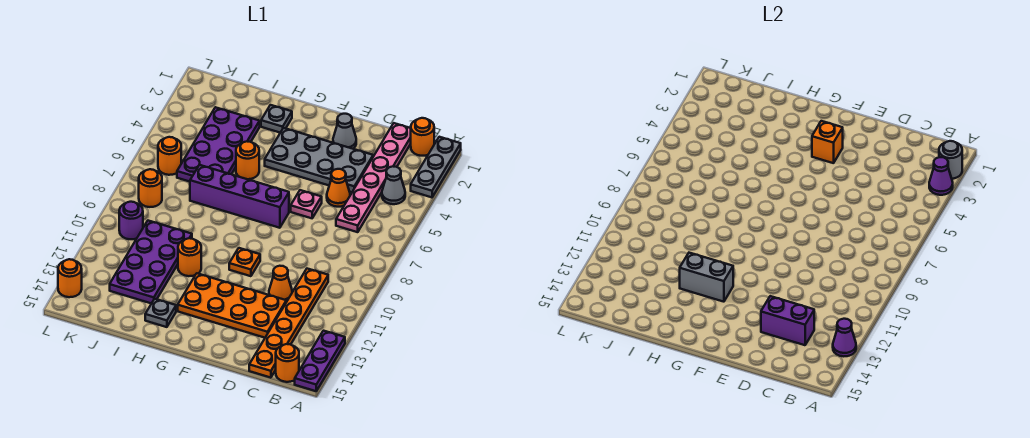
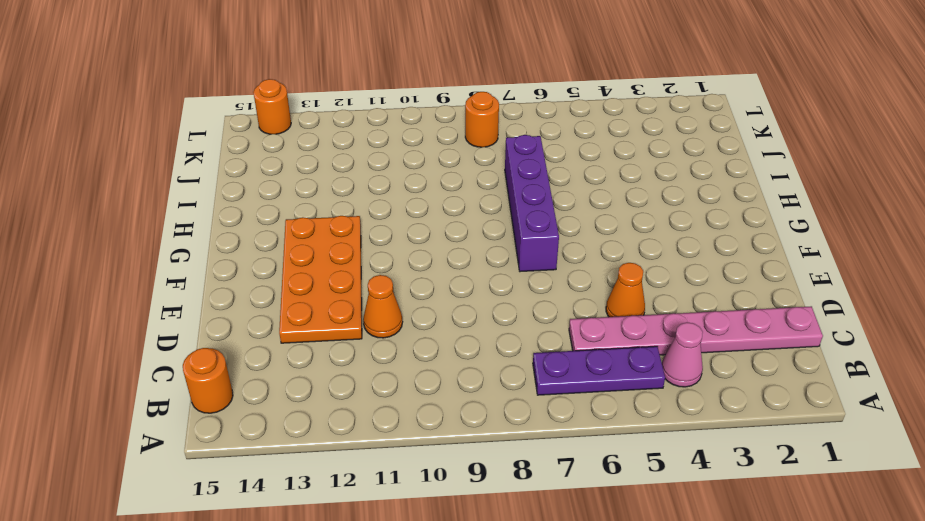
pink 1x1 cone [662,322,703,387] -> grey 1x1 cone [382,166,405,204]
purple 1x3 plate [533,346,665,395] -> purple 1x3 plate moved to [295,331,345,391]
none -> grey 1x3 plate [411,137,461,197]
none -> orange 1x1 round brick [411,118,434,156]
none -> orange 1x6 plate [249,269,328,378]
none -> grey 2x4 plate [265,128,373,192]

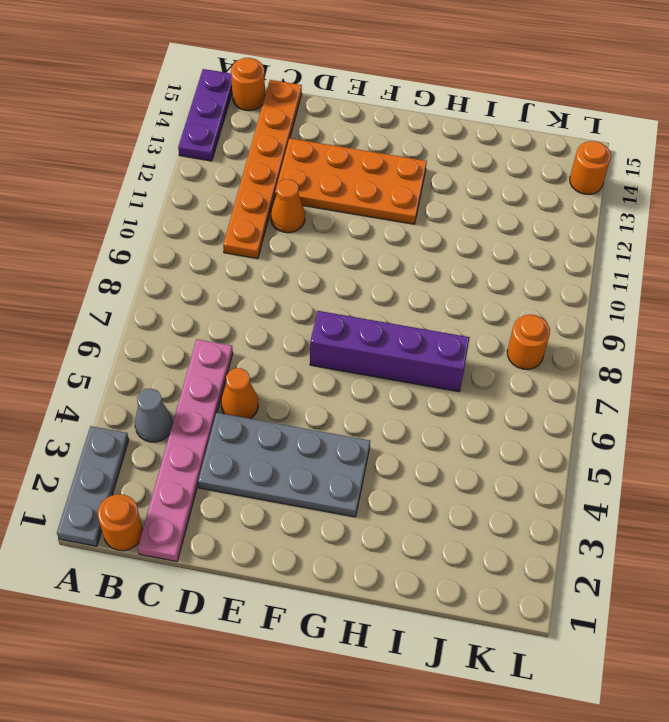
none -> grey 1x1 cone [333,114,356,149]
none -> pink 1x1 plate [291,190,322,218]
none -> orange 1x1 plate [229,248,260,276]
none -> grey 1x1 plate [261,105,292,133]

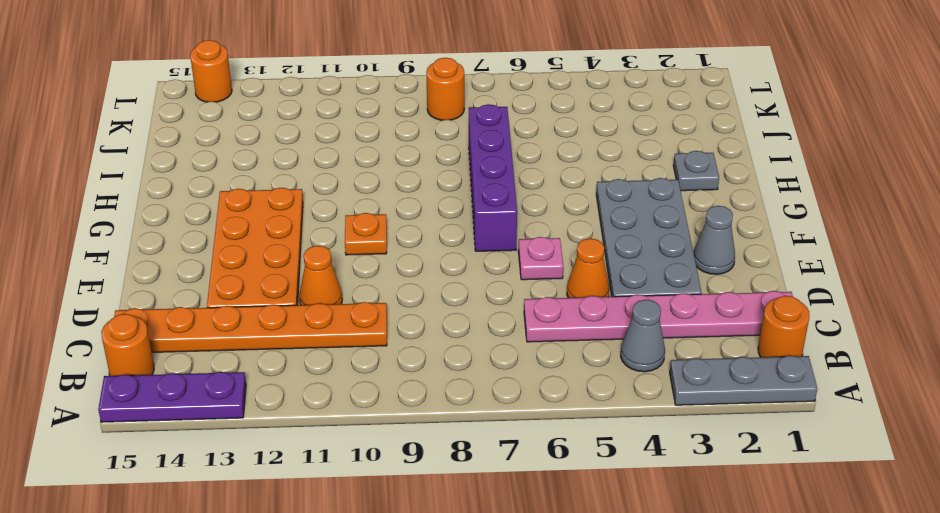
none -> orange 1x1 round brick [236,141,259,179]
none -> orange 1x1 round brick [178,238,201,276]
none -> grey 1x1 plate [145,299,176,327]
none -> purple 2x4 plate [177,107,260,182]

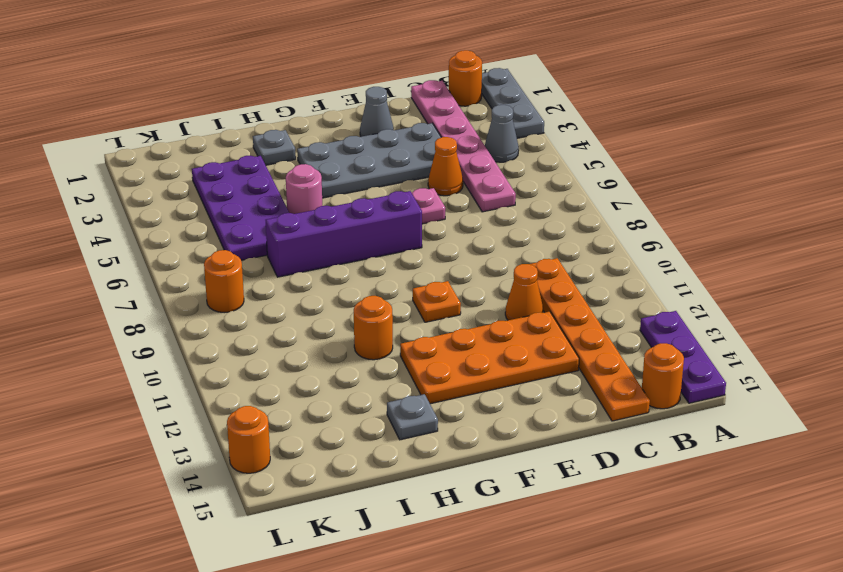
pink 1x1 round brick [286,164,322,214] -> orange 1x1 round brick [236,141,259,179]
none -> purple 2x4 plate [110,221,192,303]
none -> orange 1x1 round brick [158,137,181,175]
none -> purple 1x1 round brick [119,202,143,239]
none -> grey 1x1 round brick [939,141,962,179]

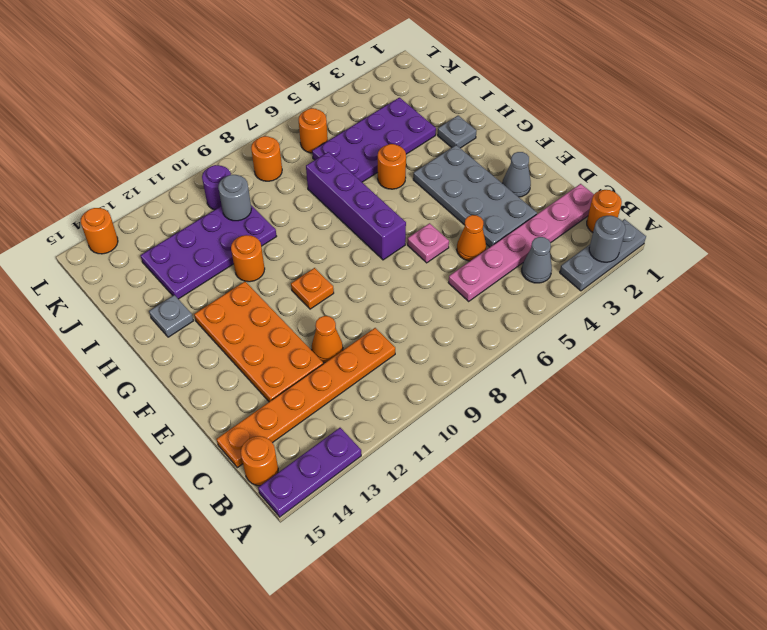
grey 1x1 round brick [218,175,251,221] -> none
none -> purple 1x1 cone [929,157,953,195]
none -> purple 1x1 cone [833,319,856,356]
none -> purple 1x2 brick [761,296,814,345]
none -> orange 1x1 brick [812,121,843,163]

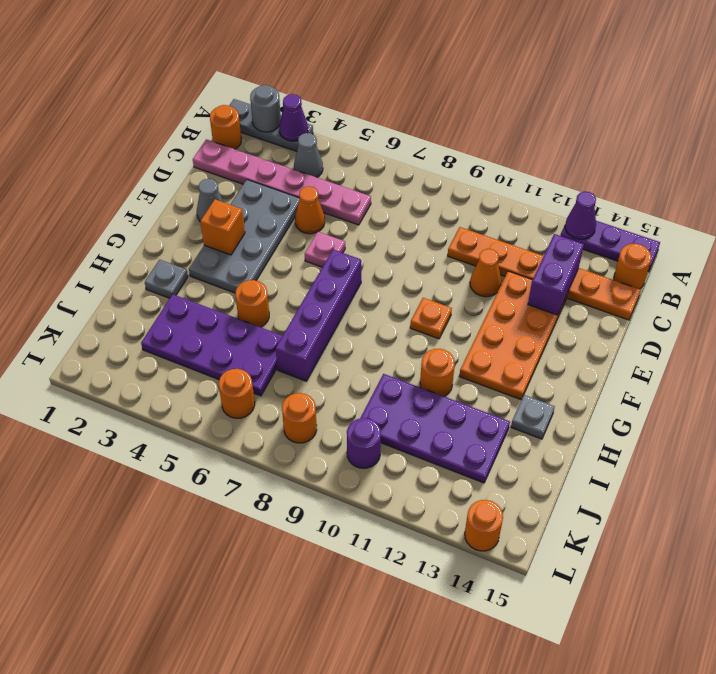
none -> grey 1x2 brick [680,253,733,302]

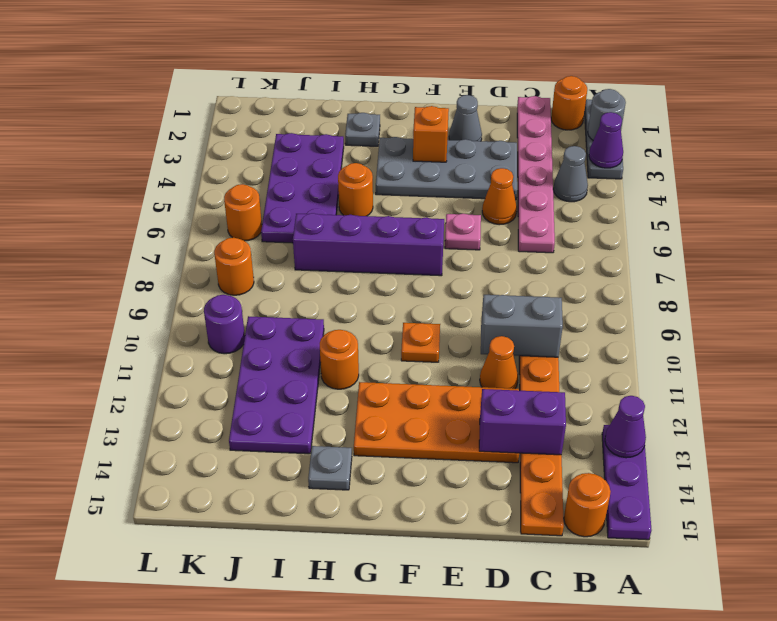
grey 1x2 brick [481,295,563,357] -> grey 1x2 brick moved to [680,253,733,302]
none -> orange 1x1 round brick [58,259,82,297]

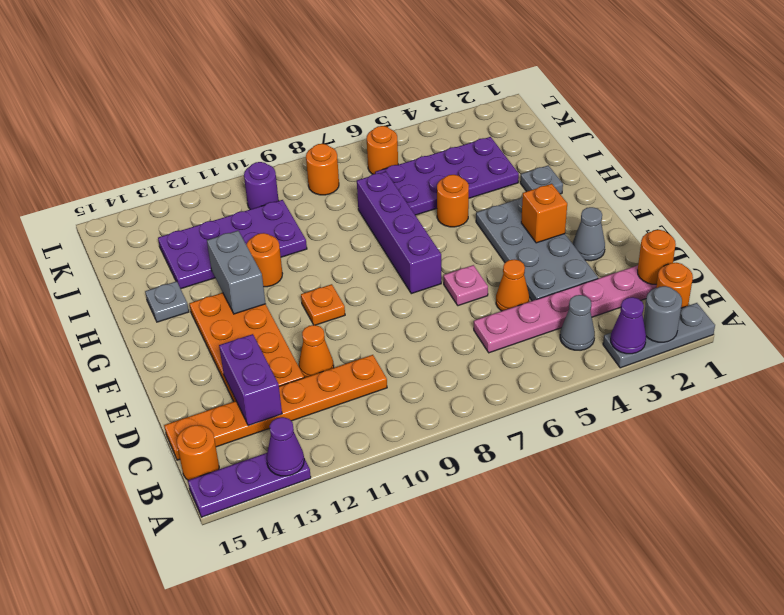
orange 1x1 round brick [638,230,676,284] -> orange 1x1 round brick moved to [58,259,82,297]

